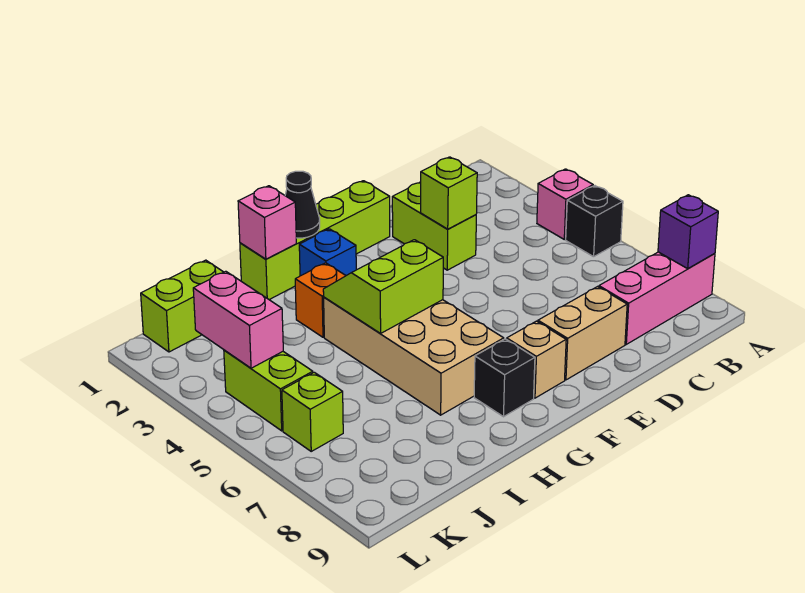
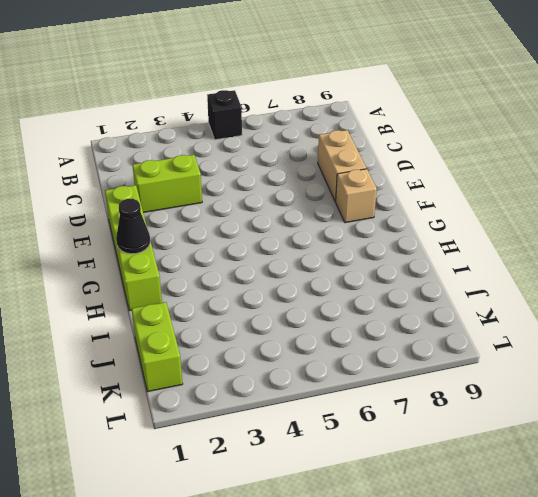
none -> pink 1x1 brick [537,169,593,239]
none -> pink 1x3 brick [599,252,715,344]
none -> blue 1x1 brick [299,229,356,276]

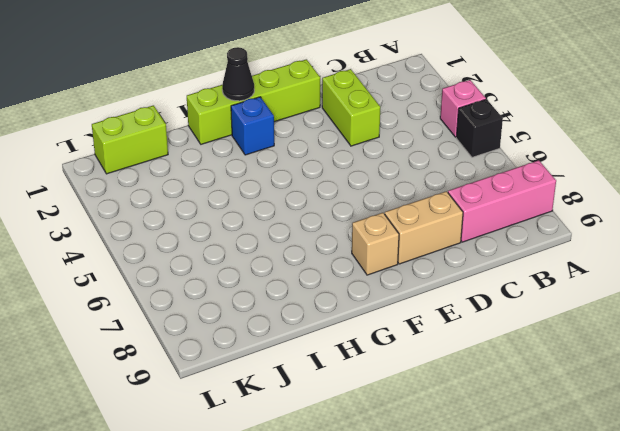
none -> tan 2x4 brick [324,297,504,415]
none -> black 1x1 brick [474,339,535,417]
none -> orange 1x1 brick [295,263,346,337]

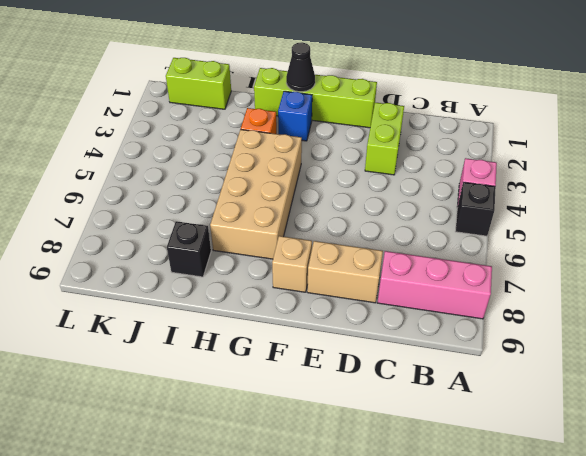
black 1x1 brick [167,221,211,277] -> black 1x1 brick moved to [474,339,535,417]
none -> lime 1x2 brick [224,350,313,431]
none -> lime 1x1 brick [282,372,343,451]
none -> purple 1x1 brick [658,195,718,269]

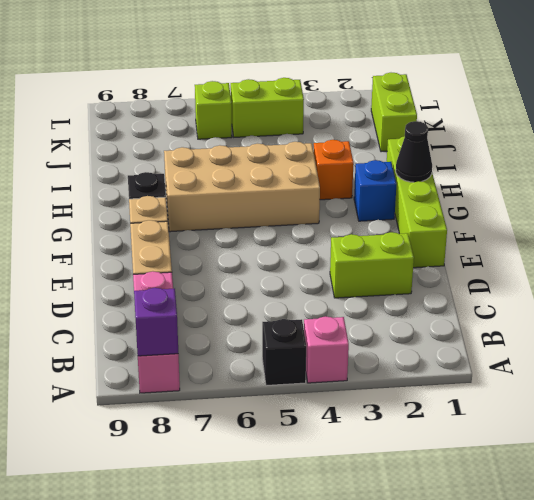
none -> lime 1x1 brick [421,157,477,229]
none -> lime 2x2 slope [323,240,443,333]
none -> pink 1x1 brick [238,186,296,259]

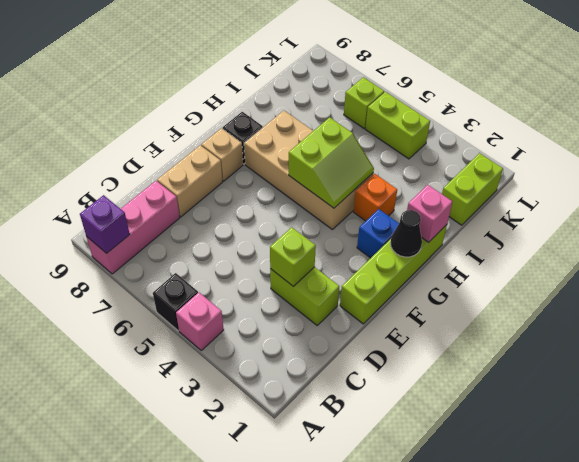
none -> pink 1x2 brick [193,271,283,368]

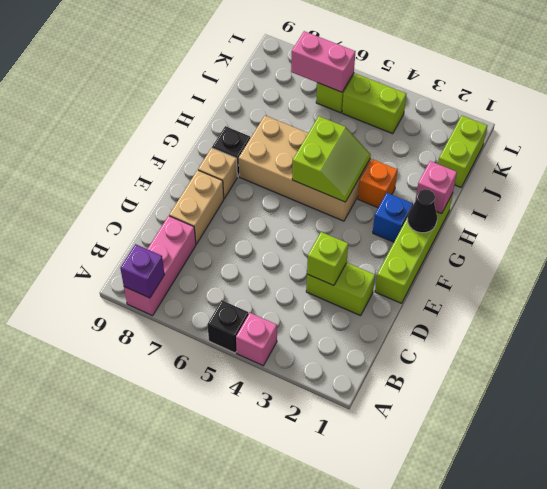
pink 1x2 brick [291,31,356,92] -> pink 1x2 brick moved to [193,271,283,368]

